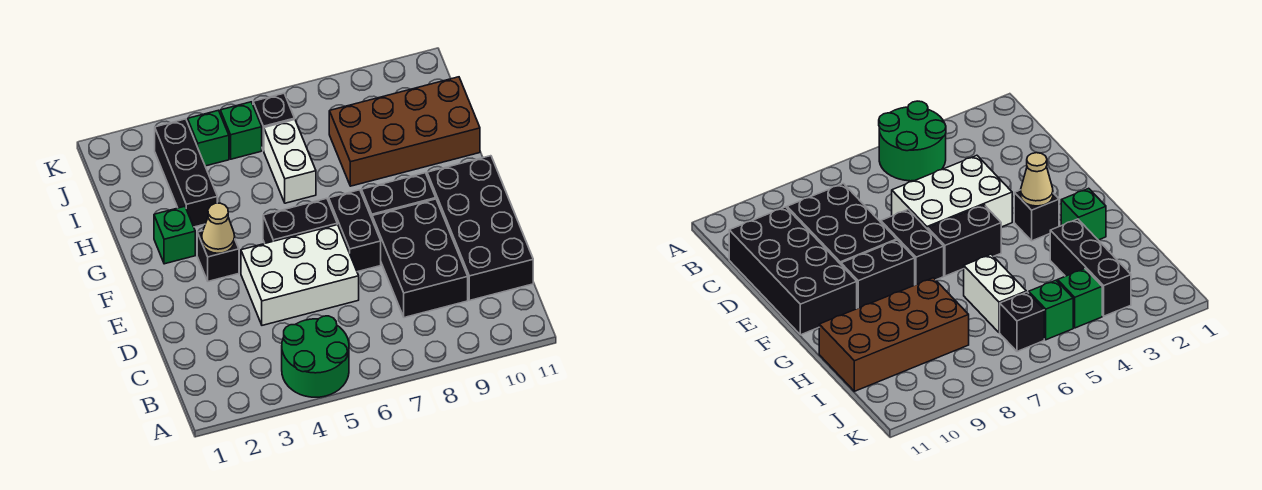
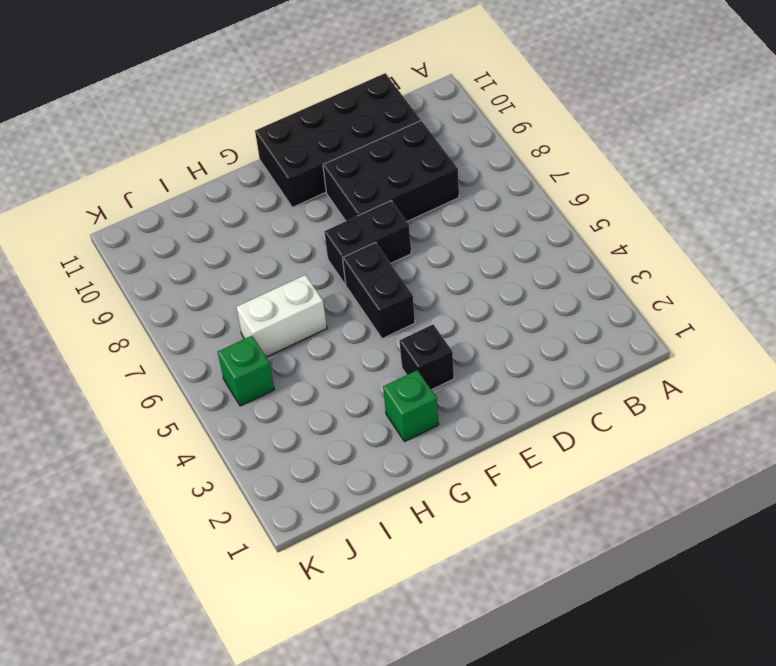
none -> green 2x2 round brick [282,316,349,397]
none -> white 2x3 brick [241,225,359,325]
none -> black 1x2 brick [361,173,436,218]

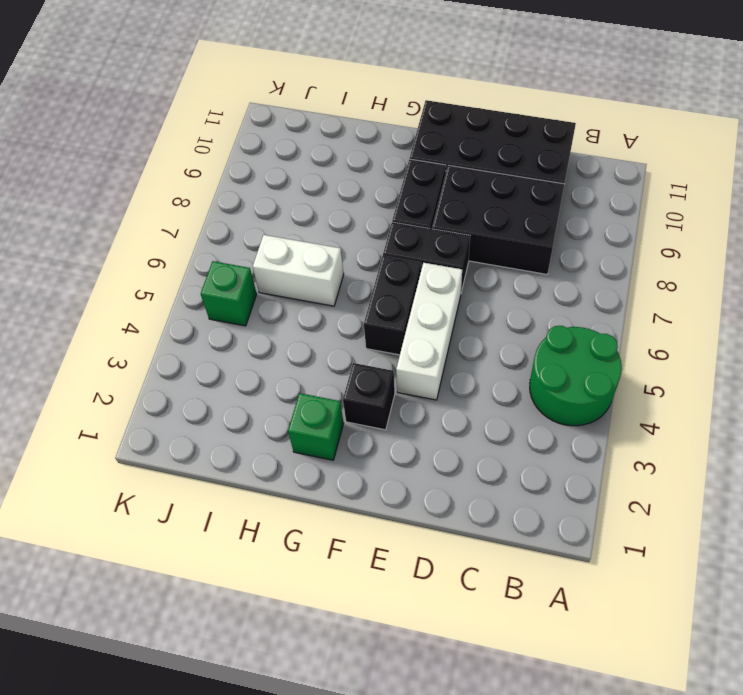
white 1x3 brick [396,263,462,400] -> white 2x3 brick [241,225,359,325]
none -> black 1x3 brick [155,119,217,227]
none -> brown 2x4 brick [329,77,480,186]
none -> green 1x1 brick [187,110,229,166]

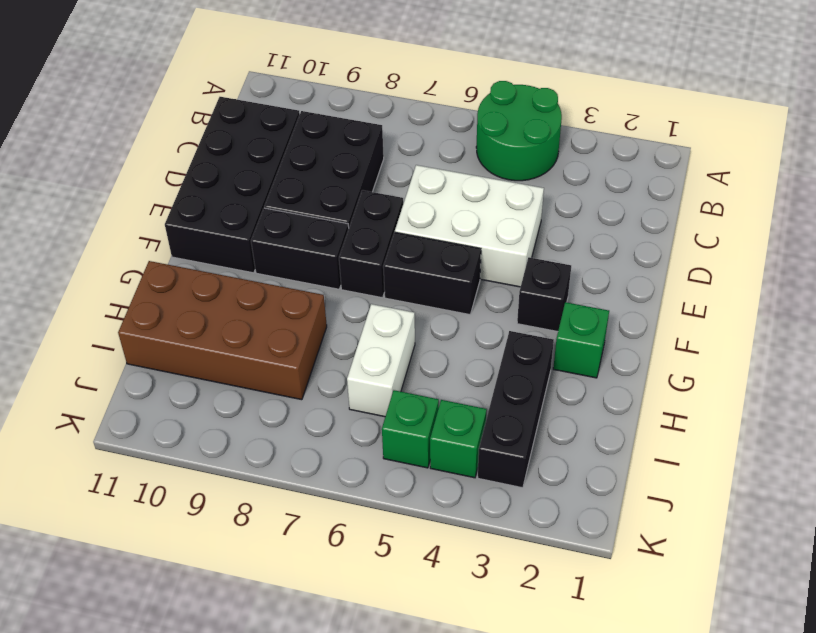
none -> black 1x1 brick [253,93,295,151]
none -> tan 1x1 cone [202,203,235,253]

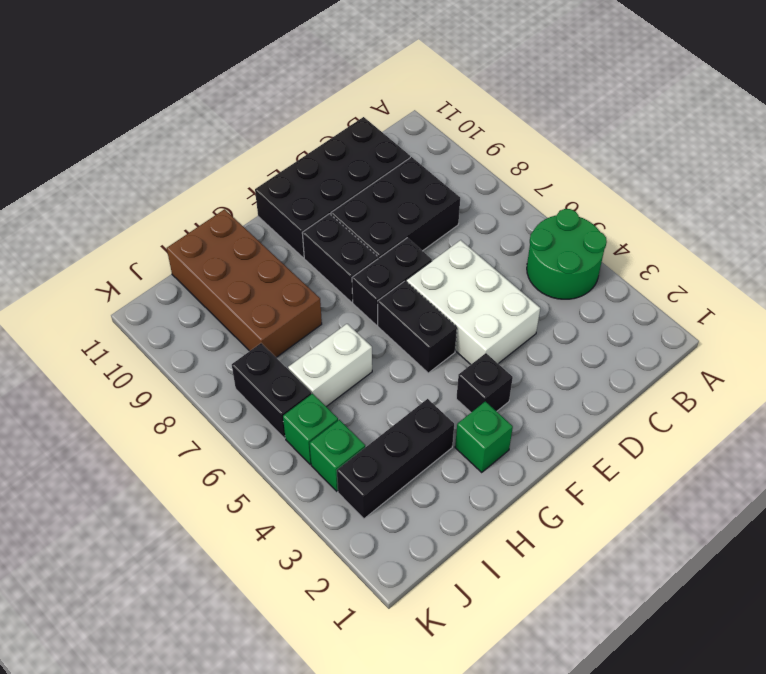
black 1x2 brick [232,343,311,438] -> black 1x1 brick [253,93,295,151]
none -> tan 1x1 cone [202,203,235,253]

